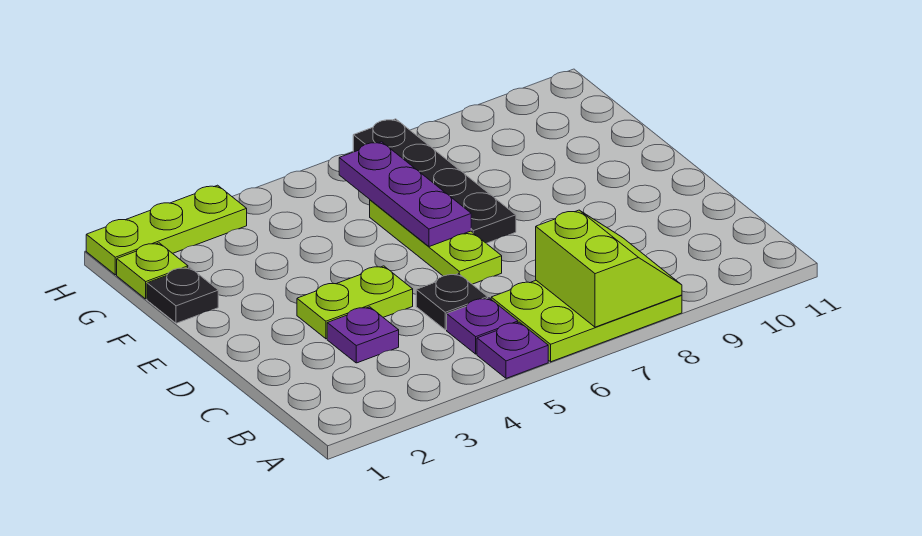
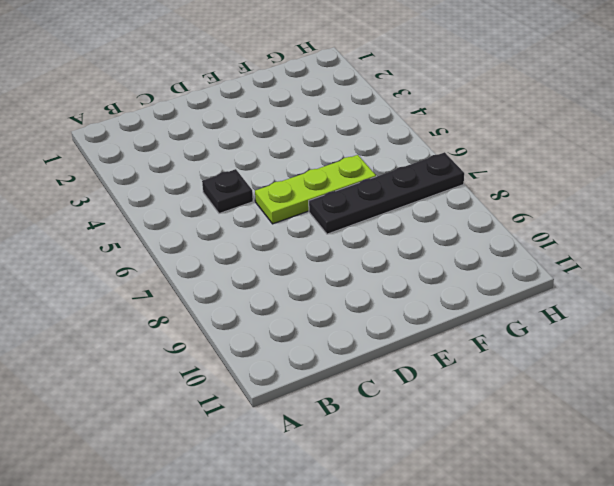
none -> purple 1x1 plate [477,322,548,378]
none -> lime 2x3 plate [491,281,682,362]
none -> purple 1x1 plate [447,298,518,354]

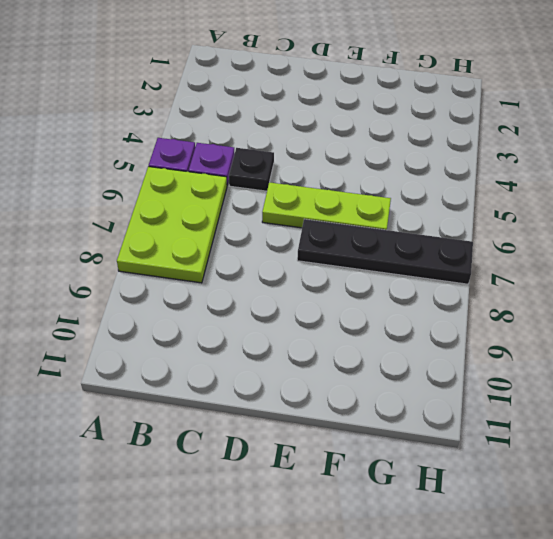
none -> purple 1x1 plate [327,307,399,363]
none -> lime 1x2 plate [297,266,413,339]
none -> black 1x1 plate [147,267,218,323]

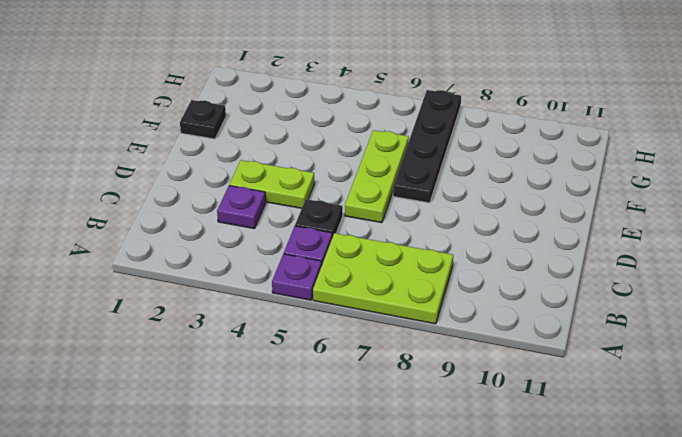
none -> lime 1x1 plate [117,243,188,299]
none -> lime 1x3 plate [86,185,247,275]
none -> lime 2x2 slope [536,210,682,327]

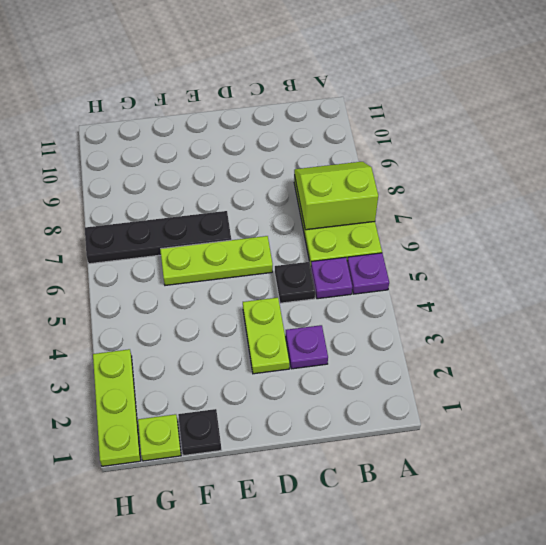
none -> purple 1x3 plate [339,142,471,247]

